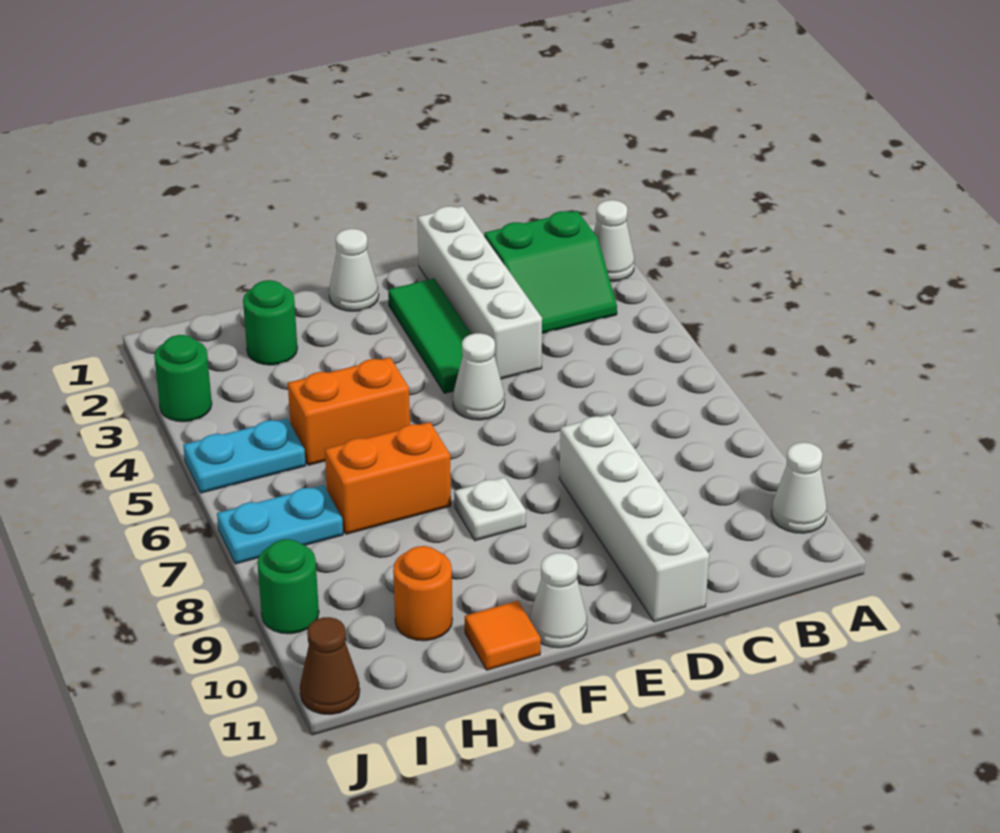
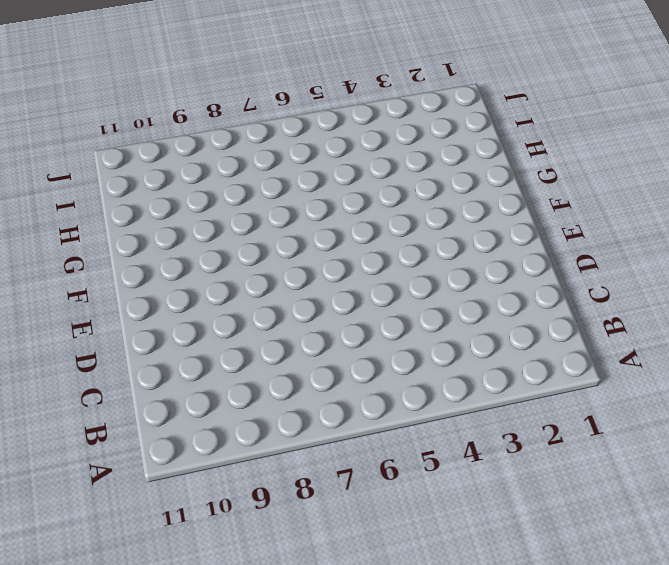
none -> white 1x1 cone [594,200,634,282]
none -> white 1x1 cone [772,442,827,533]
none -> green 2x2 slope [484,211,617,334]

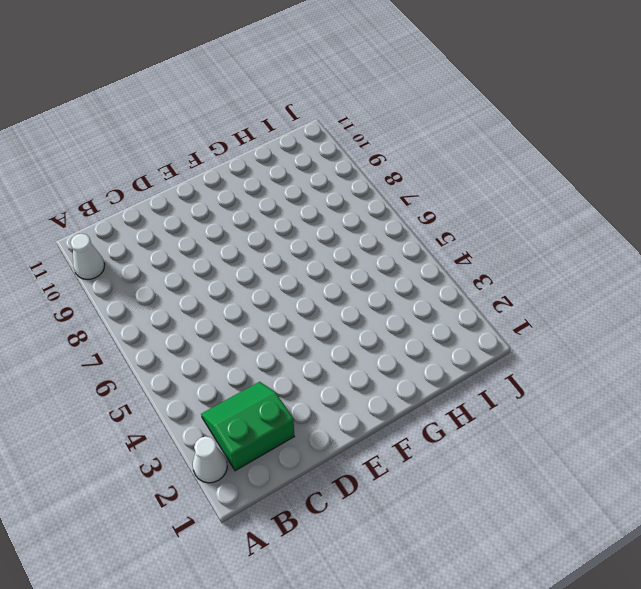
none -> white 1x4 brick [417,206,542,379]
none -> white 1x4 brick [559,414,709,622]
none -> green 1x3 tile [388,279,471,393]

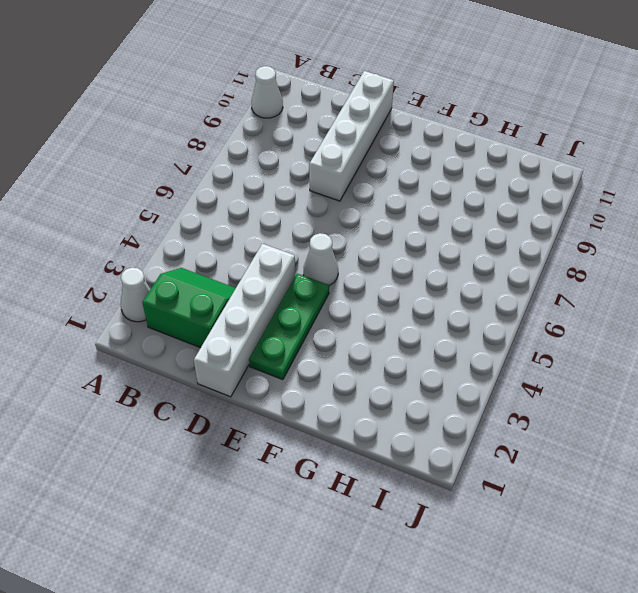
green 1x3 plate [249,274,329,380] -> green 1x3 tile [388,279,471,393]
none -> white 1x1 cone [329,229,379,311]
none -> white 1x1 plate [454,477,526,541]
none -> white 1x1 cone [530,553,587,648]

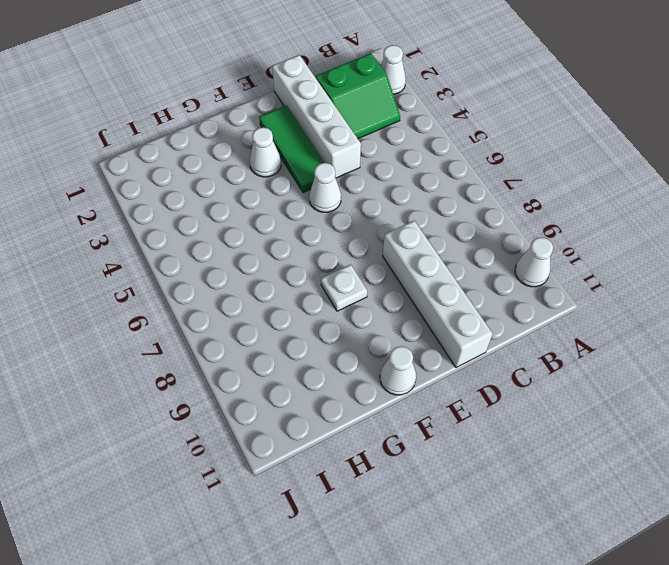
white 1x1 cone [250,127,281,177] -> white 1x1 cone moved to [329,229,379,311]
none -> orange 1x2 brick [288,357,410,465]
none -> orange 1x2 brick [325,422,451,534]
none -> orange 1x1 tile [465,601,541,670]

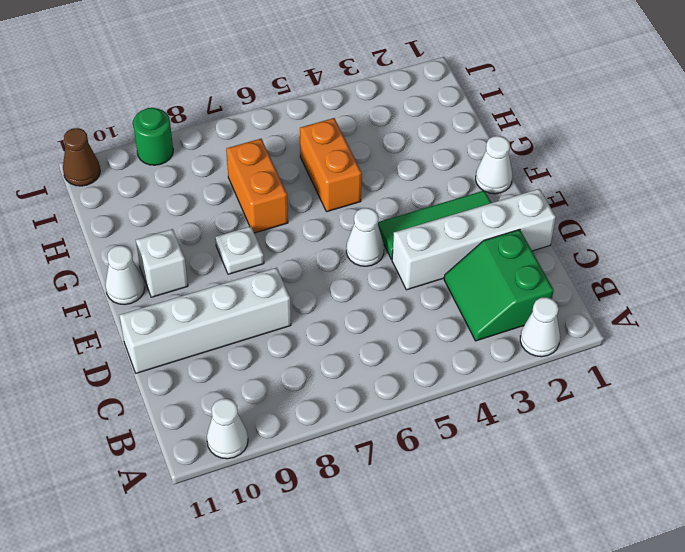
white 1x1 brick [136,229,188,297] -> none
none -> orange 1x1 tile [465,601,541,670]
none -> green 1x1 round brick [243,280,297,365]
none -> orange 1x1 round brick [393,546,452,641]

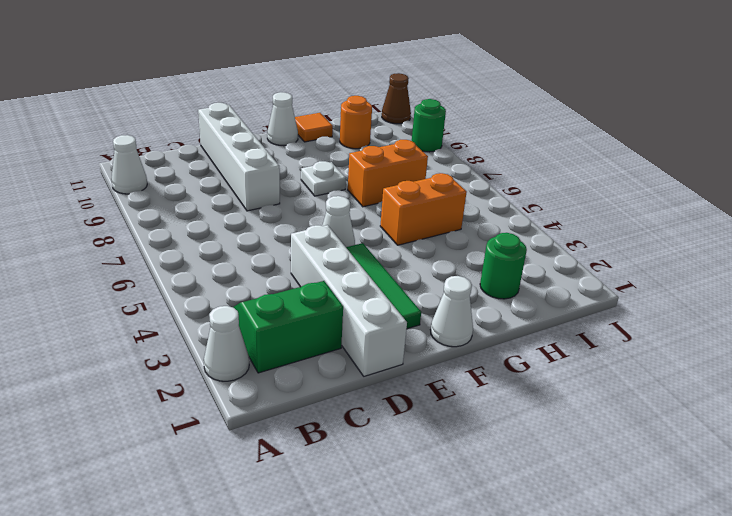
none -> cyan 1x2 plate [183,418,306,493]
none -> cyan 1x2 plate [217,485,343,564]
none -> green 1x1 round brick [154,335,212,422]

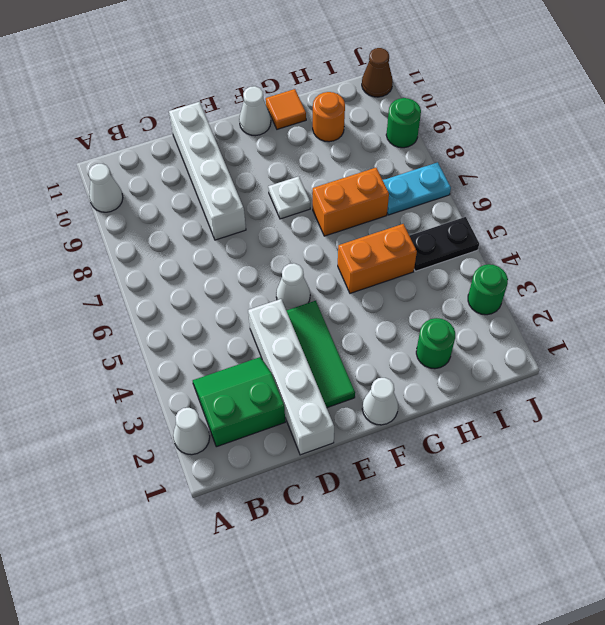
black 1x2 plate [409,217,479,271] -> cyan 1x2 plate [183,418,306,493]

